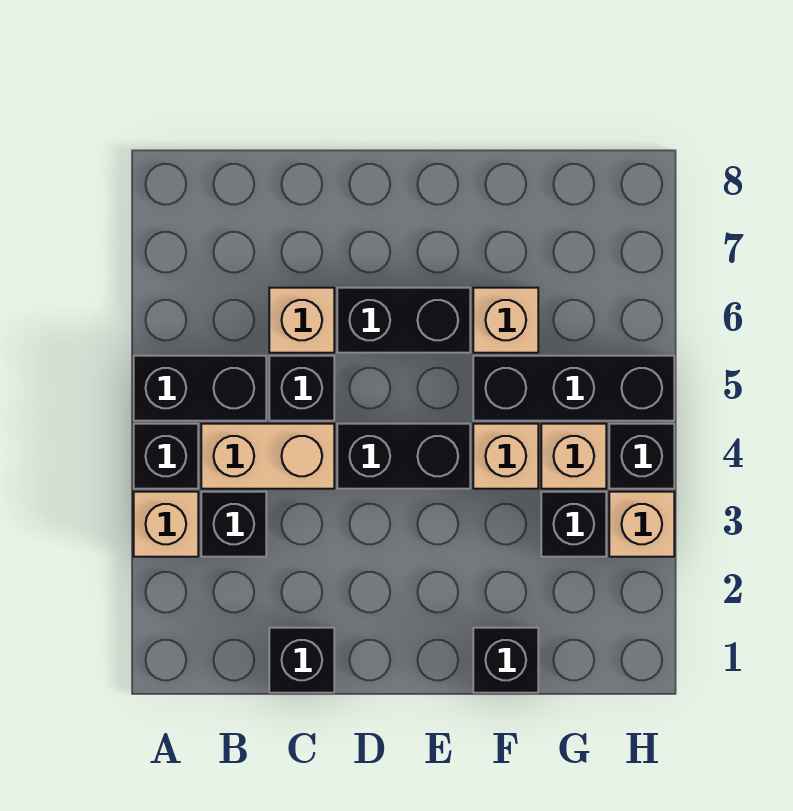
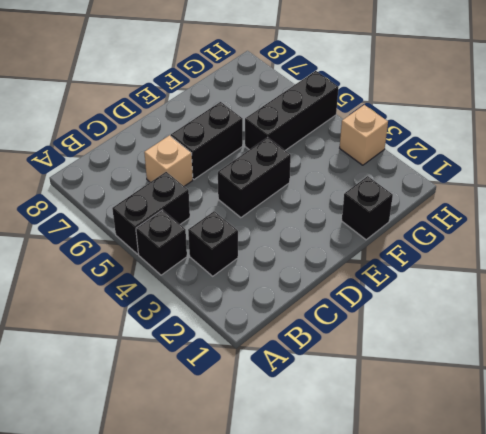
none -> tan 1x1 brick [134,492,198,557]
none -> tan 1x2 brick [201,424,334,489]
none -> black 1x1 brick [269,628,334,693]

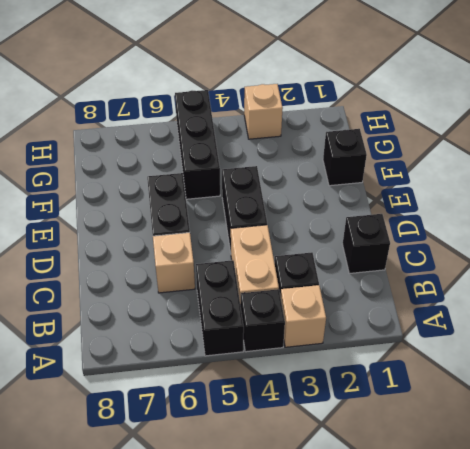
none -> black 1x1 brick [269,356,334,421]
none -> tan 1x1 brick [473,424,538,489]
none -> tan 1x1 brick [473,288,538,353]

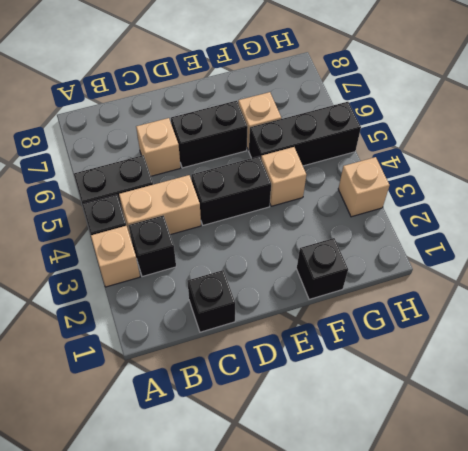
none -> black 1x1 brick [269,356,334,421]
none -> black 1x1 brick [541,492,606,557]
none -> tan 1x1 brick [541,424,606,489]

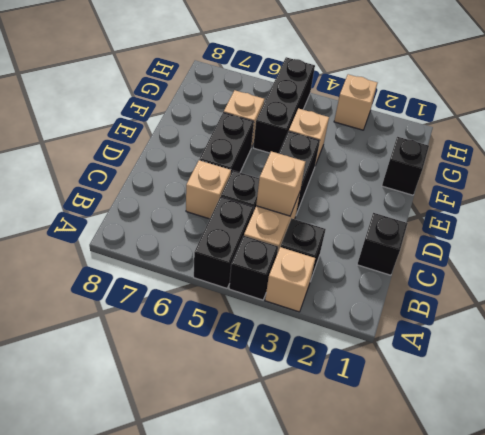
tan 1x1 brick [256,151,305,216] -> tan 1x1 brick moved to [541,424,606,489]
none -> black 1x1 brick [541,492,606,557]
none -> black 1x1 brick [609,424,674,489]

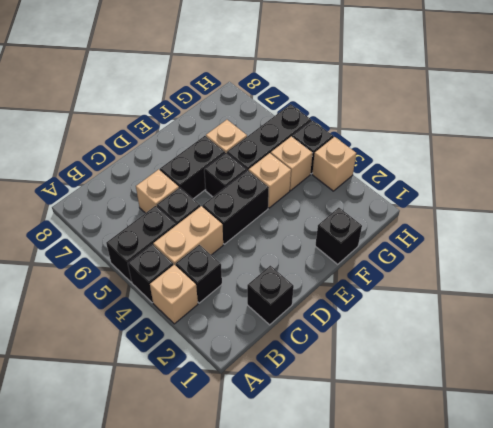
black 1x1 brick [204,153,247,197] -> black 1x1 brick moved to [541,492,606,557]

